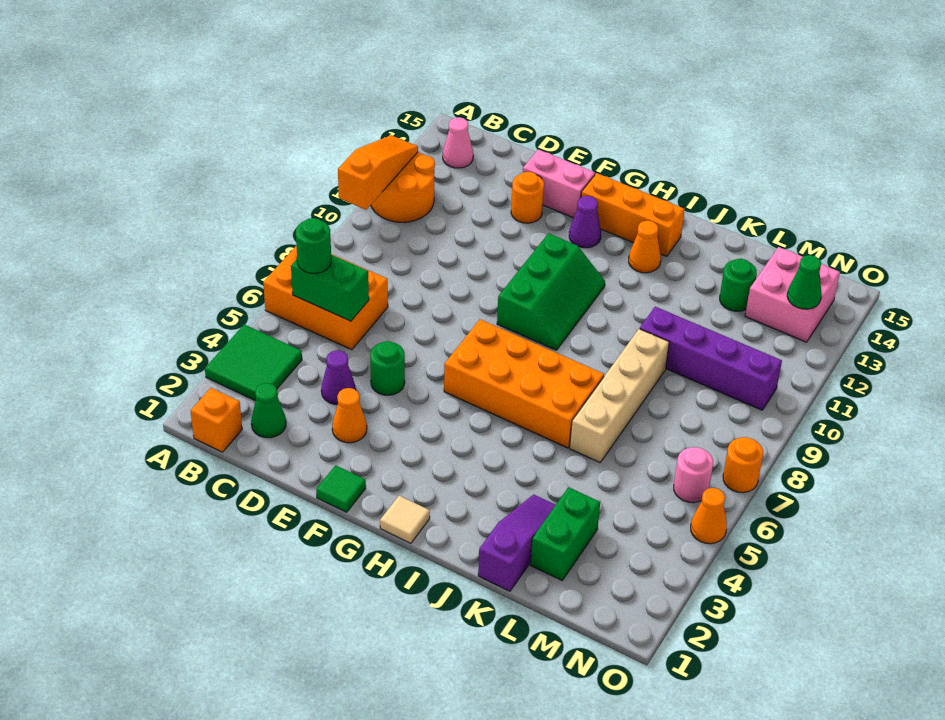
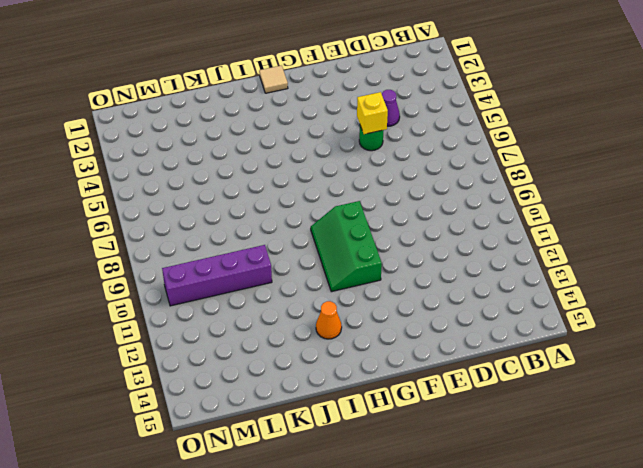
yellow 1x1 brick [357,92,388,134] -> none
none -> green 2x2 tile [205,324,302,401]
none -> orange 2x3 brick [263,246,388,350]
none -> orange 2x2 round brick [371,152,435,222]
none -> orange 1x1 brick [191,388,242,452]

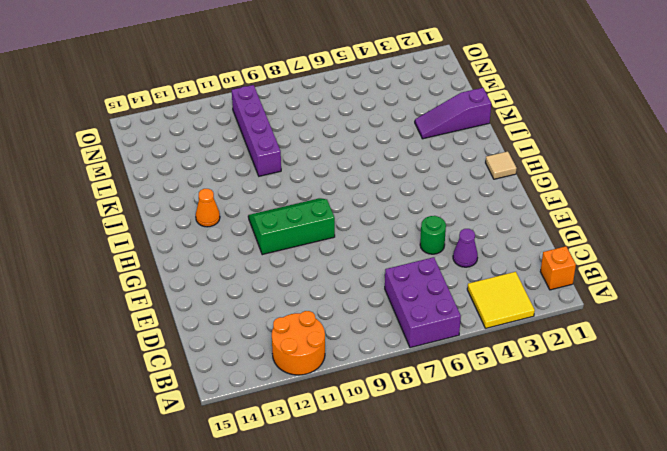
yellow 2x2 tile [467,272,535,328] -> green 2x2 tile [205,324,302,401]
purple 2x3 brick [385,257,461,348] -> orange 2x3 brick [263,246,388,350]
none -> pink 1x1 cone [443,117,473,168]
none -> green 1x1 cone [251,383,286,438]
none -> orange 1x1 cone [332,388,367,443]
none -> orange 1x1 round brick [511,172,544,223]

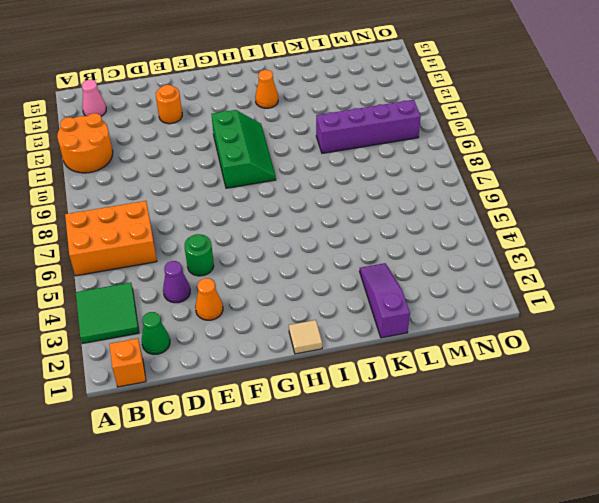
none -> pink 1x2 brick [523,149,595,218]
none -> green 1x1 tile [316,465,366,512]
none -> orange 2x4 brick [444,319,604,448]
none -> purple 1x1 cone [569,196,601,248]

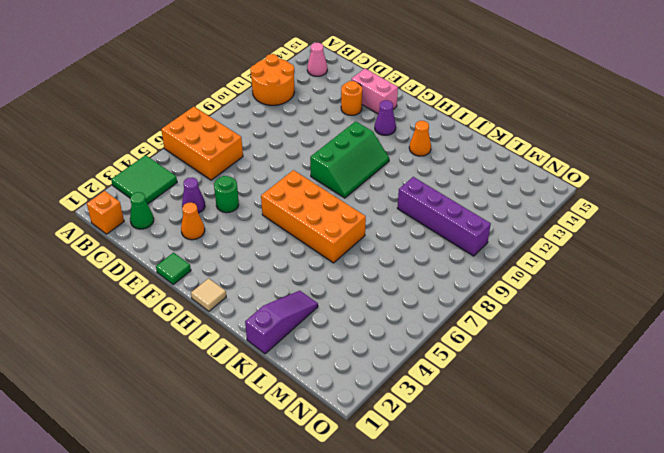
none -> orange 1x3 brick [581,173,685,256]
none -> tan 1x4 brick [570,329,669,463]
none -> green 1x2 brick [531,487,600,580]
none -> green 1x1 round brick [720,259,757,311]

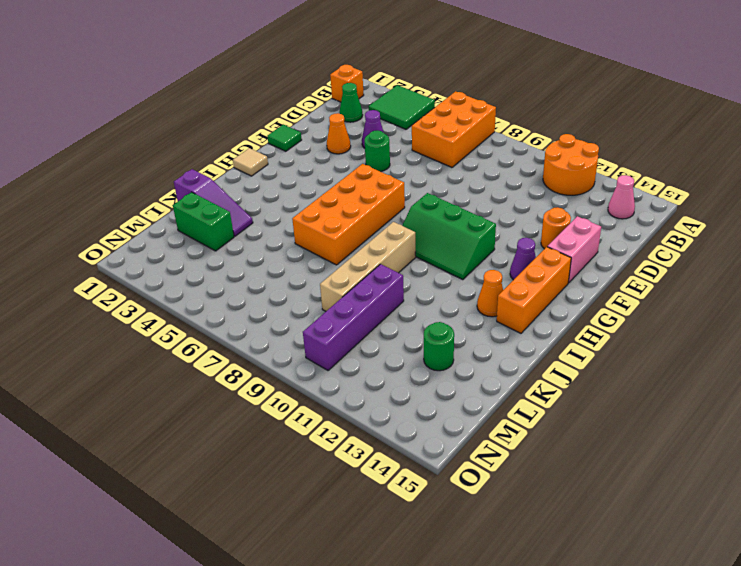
tan 1x4 brick [320,222,416,311] -> tan 1x4 brick turned to [570,329,669,463]
none -> pink 2x2 brick [745,247,840,342]
none -> pink 1x1 round brick [674,447,713,503]
none -> orange 1x1 cone [691,488,727,544]
none -> orange 1x1 round brick [723,437,763,493]

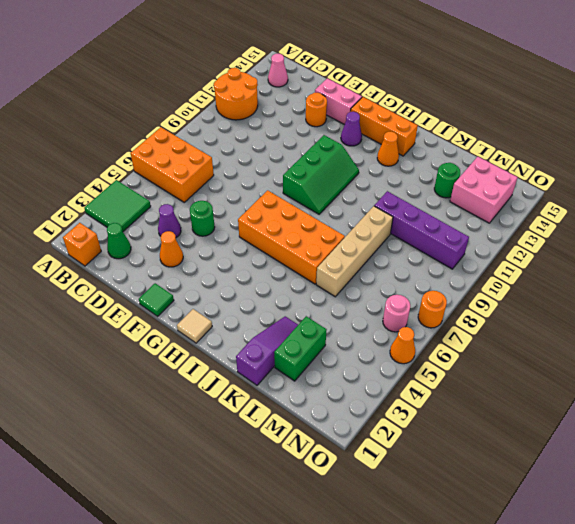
none -> orange 1x3 slope [338,135,418,210]
none -> green 1x2 brick [291,255,369,321]
none -> green 1x1 cone [787,255,822,309]
none -> green 1x1 round brick [296,218,331,274]

